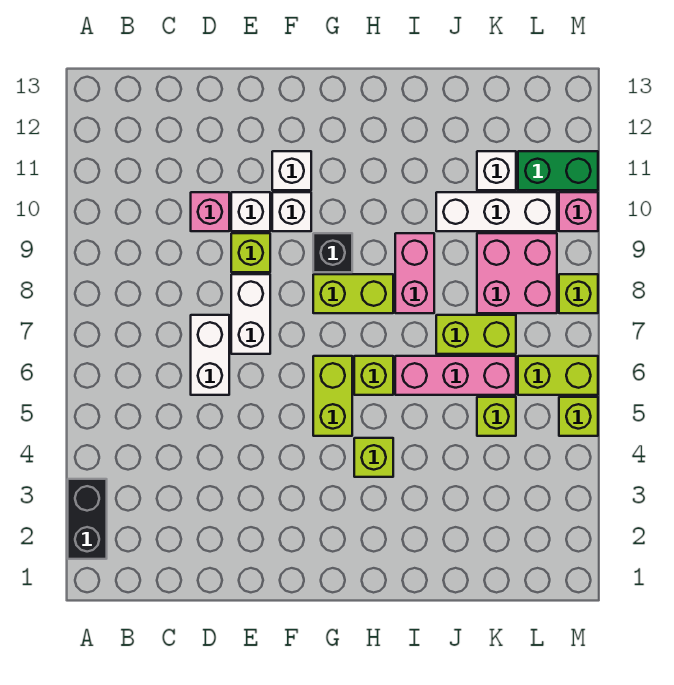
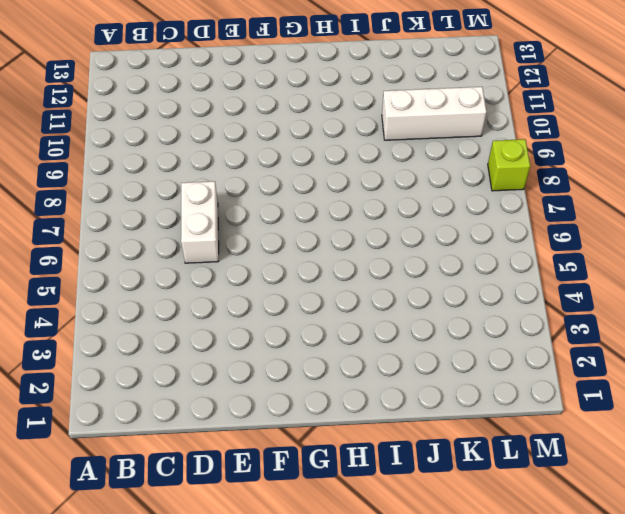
none -> black 1x2 brick [68,479,107,559]
none -> pink 1x1 brick [191,192,229,231]
none -> white 1x2 brick [231,274,270,354]

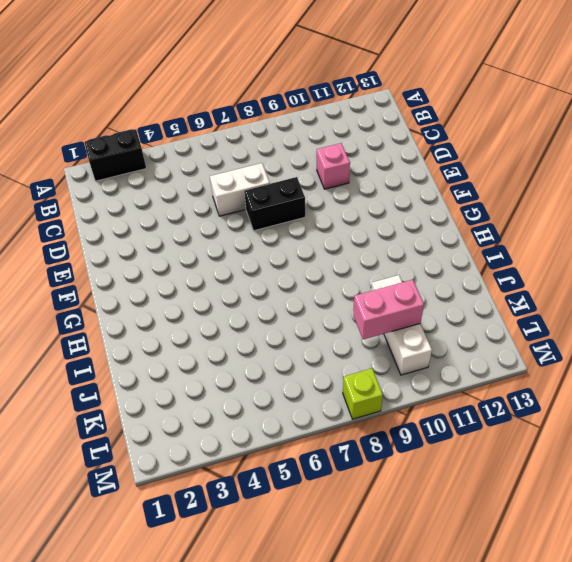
black 1x2 brick [244,177,305,231] -> white 1x2 brick [231,274,270,354]
pink 1x2 brick [353,280,424,339] -> pink 1x2 brick moved to [395,233,434,313]
none -> lime 1x1 brick [231,233,270,272]
none -> white 1x1 brick [231,192,270,231]
none -> white 1x1 brick [272,192,311,231]

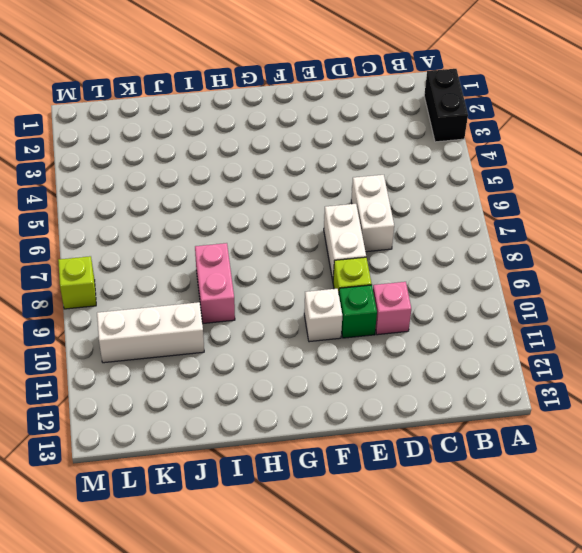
green 1x1 brick [339,285,377,338] -> white 1x1 brick [231,192,270,231]
none -> white 1x1 brick [272,151,311,190]
none -> lime 1x2 brick [313,356,352,436]
none -> lime 1x2 brick [313,274,393,313]

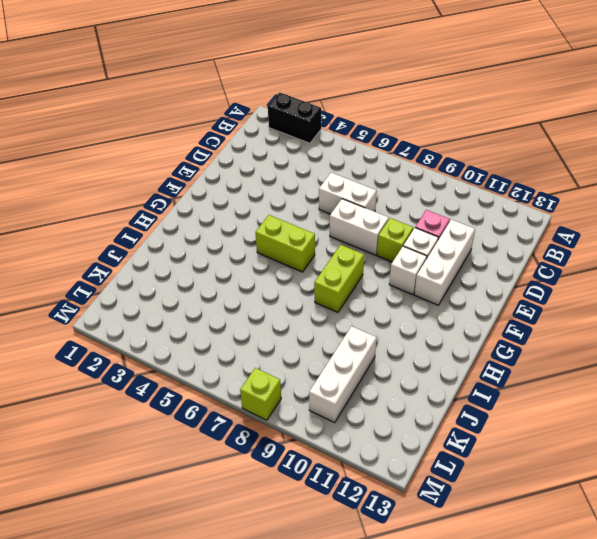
white 1x3 brick [414,219,475,305] -> white 1x1 brick [272,151,311,190]
none -> black 1x1 brick [313,233,352,272]
none -> lime 1x1 brick [354,438,393,477]
none -> lime 1x1 brick [354,356,393,395]

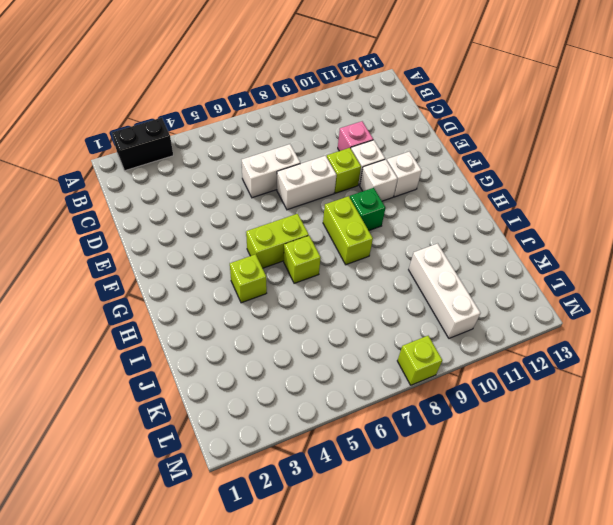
green 1x1 brick [350,188,385,230] -> black 1x1 brick [313,233,352,272]
none -> pink 1x3 brick [395,356,516,395]
none -> pink 1x2 brick [395,233,434,313]
none -> lime 1x2 brick [436,315,516,354]

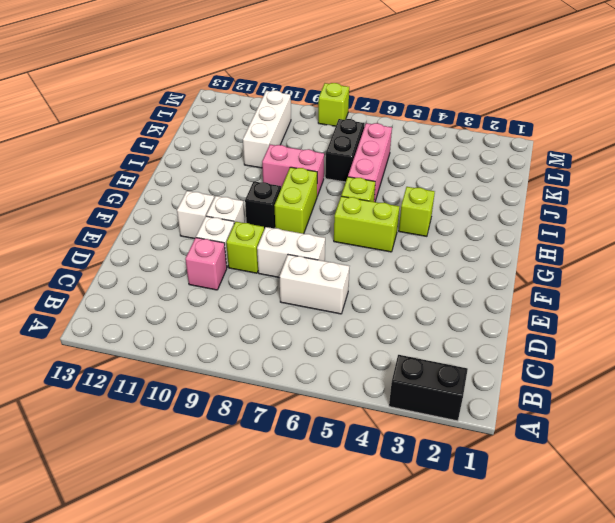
black 1x2 brick [325,119,364,182] -> lime 1x2 brick [436,315,516,354]
none -> lime 1x1 brick [477,397,516,436]
none -> pink 2x2 brick [477,233,557,313]
none -> white 1x1 brick [477,151,516,190]

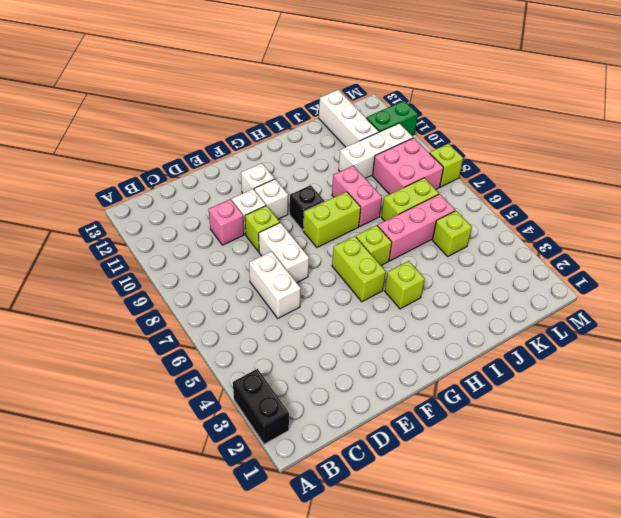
white 1x3 brick [319,90,379,147] -> white 1x1 brick [477,151,516,190]
none -> lime 1x2 brick [518,356,598,395]
none -> lime 1x1 brick [559,397,598,436]
none -> pink 1x1 brick [559,192,598,231]

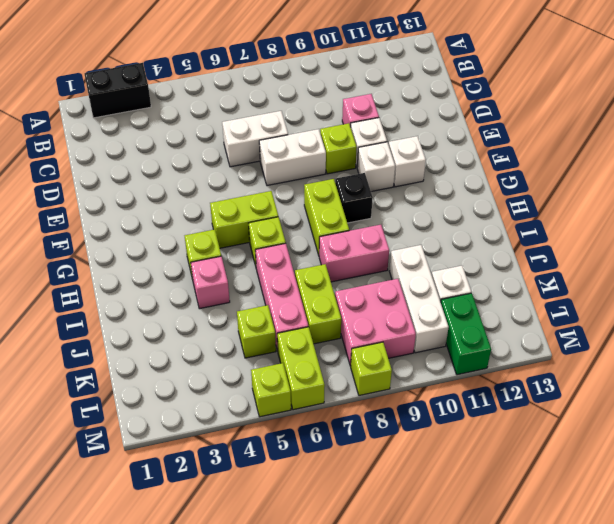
pink 1x1 brick [191,256,230,309] -> pink 1x1 brick moved to [559,192,598,231]

